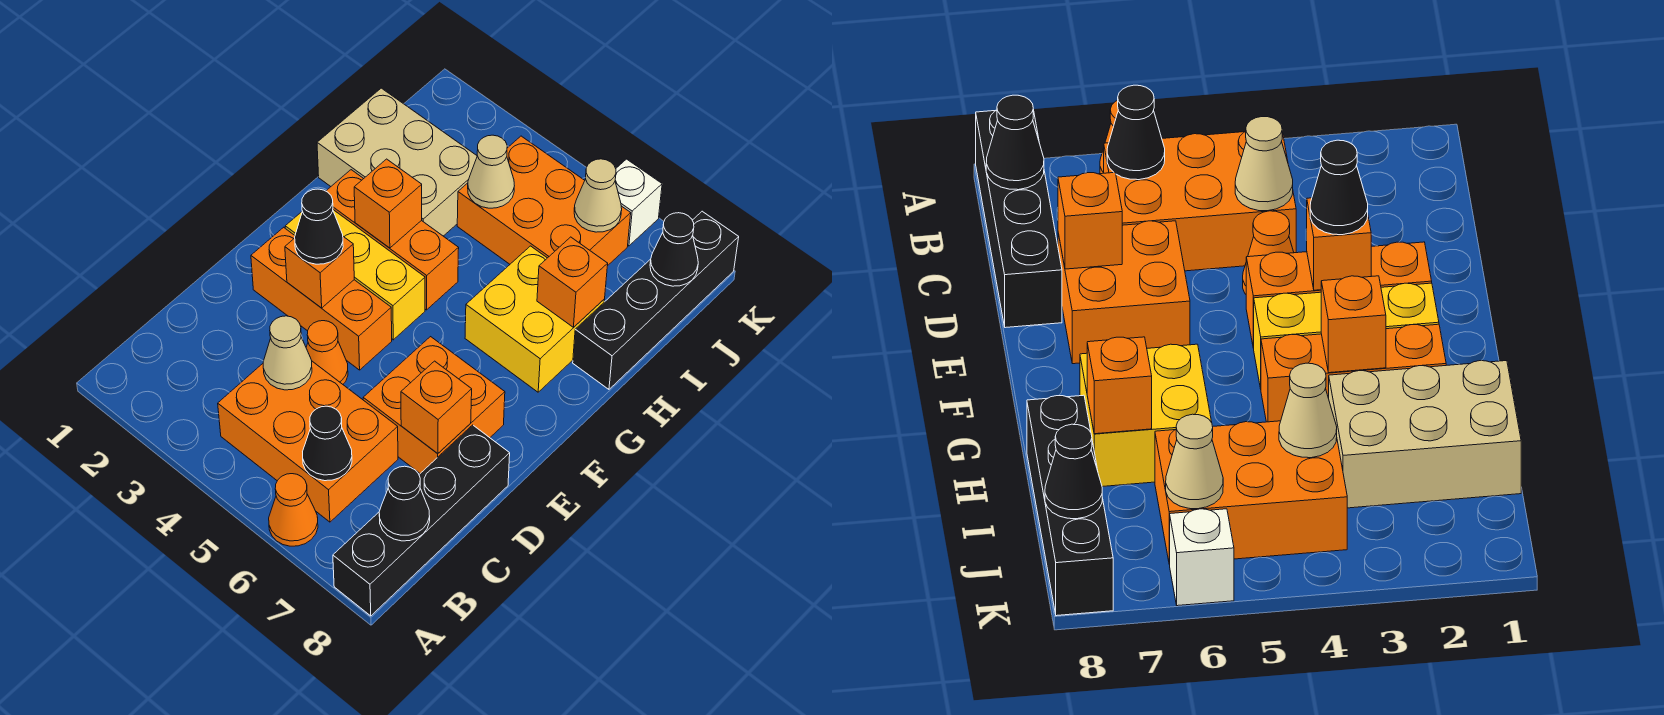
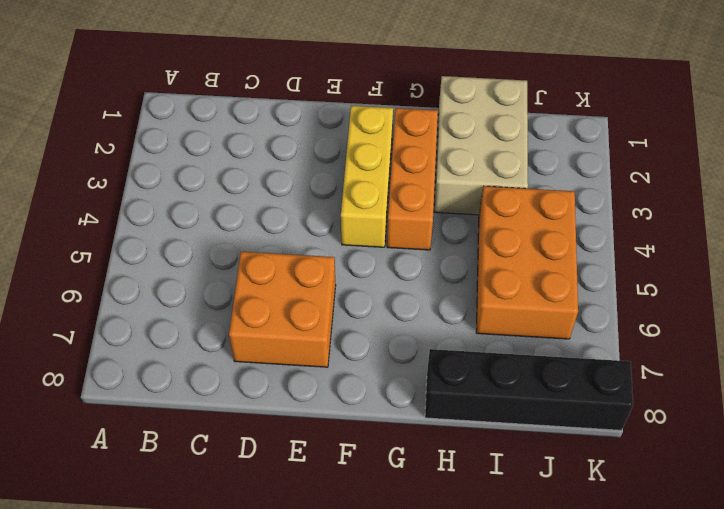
none -> orange 1x1 cone [269,474,318,546]
none -> black 1x4 brick [333,425,510,616]
none -> orange 2x3 brick [218,361,398,522]

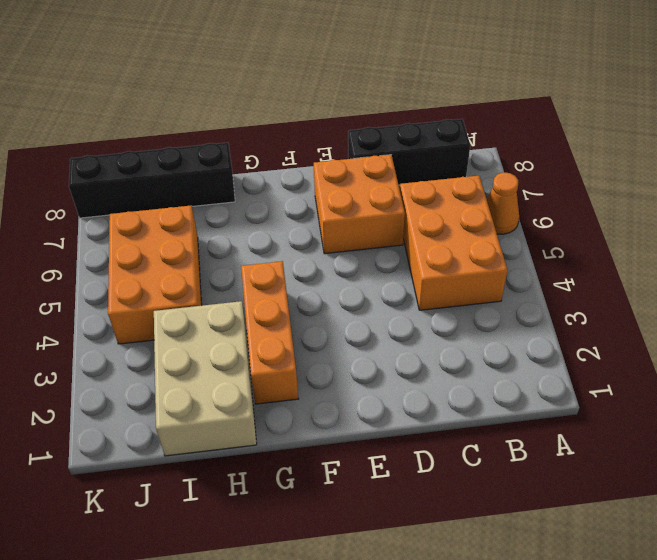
black 1x3 brick [348,119,470,185] -> black 1x4 brick [333,425,510,616]
none -> orange 1x1 cone [306,321,348,384]
none -> orange 1x3 brick [251,227,392,370]
none -> yellow 1x3 brick [285,210,425,340]

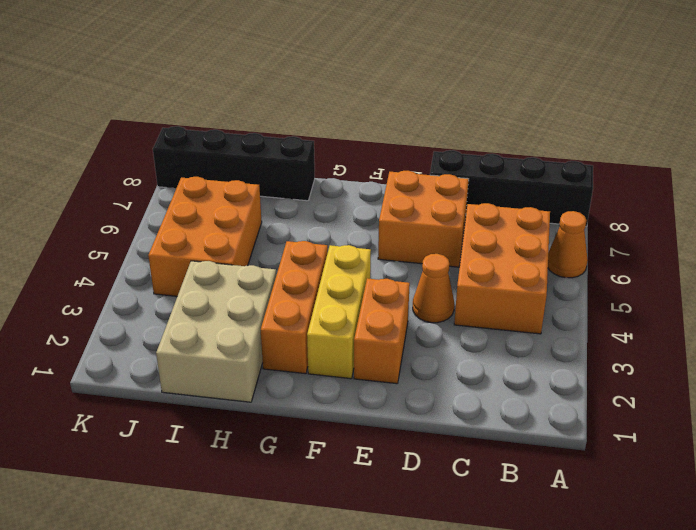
orange 1x2 brick [354,278,410,384] -> orange 1x3 brick [251,227,392,370]
none -> yellow 2x2 brick [465,246,605,392]
none -> white 1x1 brick [615,159,662,246]
none -> black 1x1 cone [303,406,352,481]

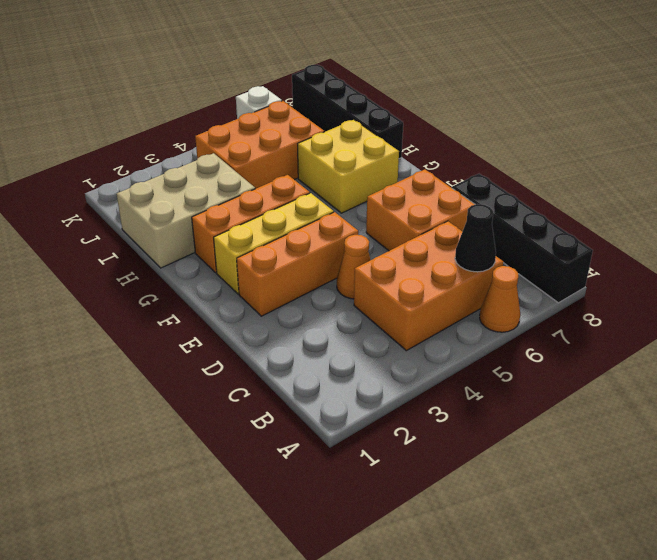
none -> black 1x1 cone [379,466,430,541]
none -> tan 1x1 cone [263,316,312,390]
none -> orange 1x1 brick [401,361,472,454]

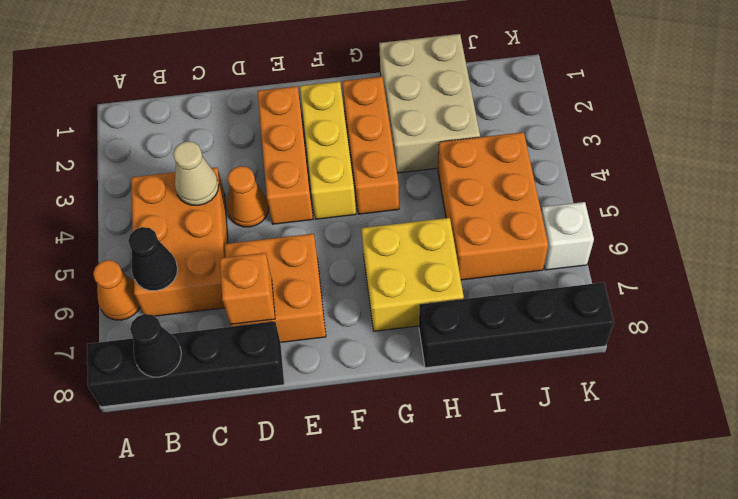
none -> orange 1x1 brick [285,237,354,308]
none -> orange 1x1 brick [354,159,422,248]
none -> orange 1x1 brick [537,237,608,327]

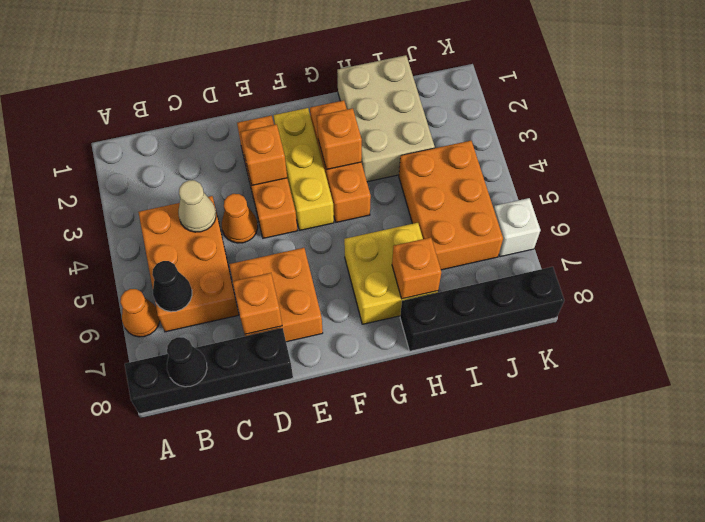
none -> tan 1x1 cone [468,135,514,208]
none -> tan 1x1 cone [574,159,622,232]
none -> black 1x1 cone [650,213,698,286]

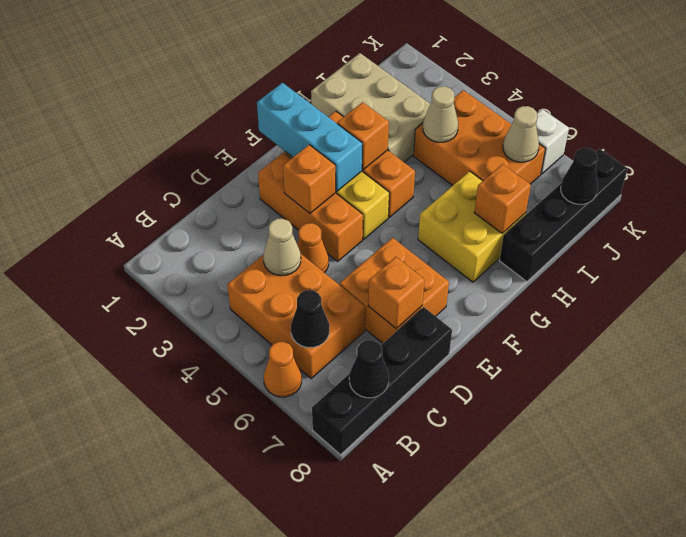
cyan 1x3 brick [257,83,362,191] -> none
none -> black 1x1 cone [295,189,343,264]

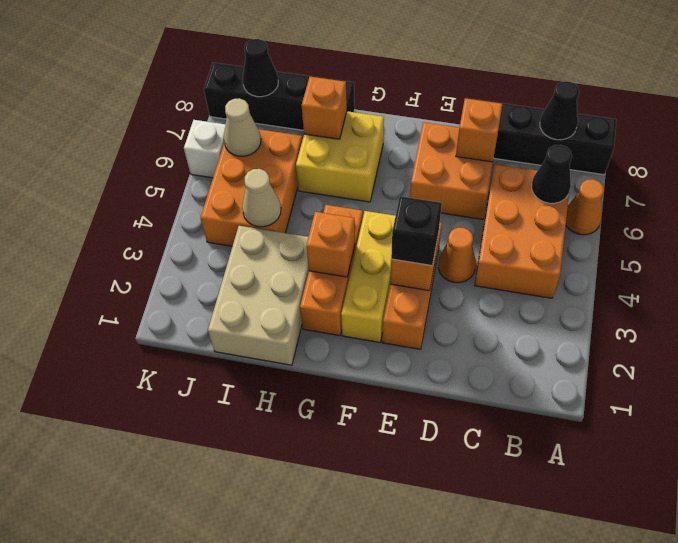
black 1x1 brick [391,196,442,266] -> black 1x1 cone [295,189,343,264]
none -> tan 1x1 cone [263,316,312,390]

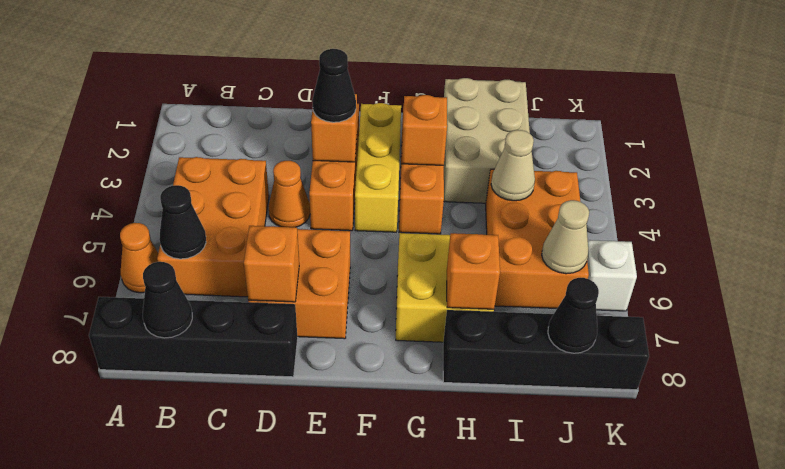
none -> tan 1x1 cone [263,316,312,390]

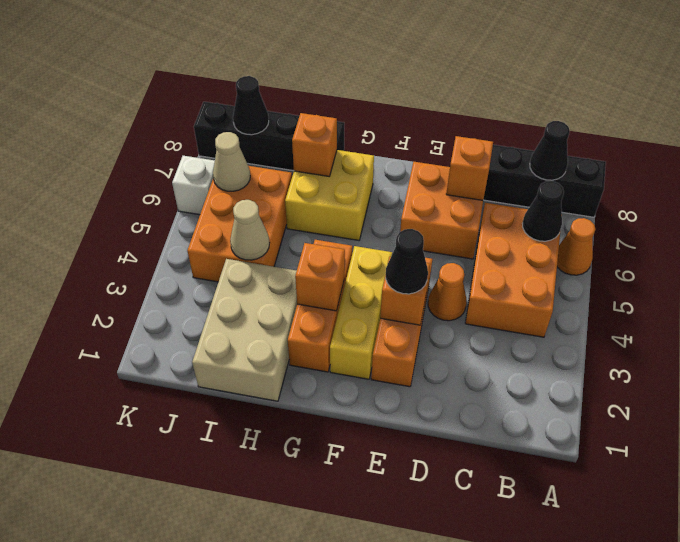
none -> tan 1x1 cone [263,316,312,390]

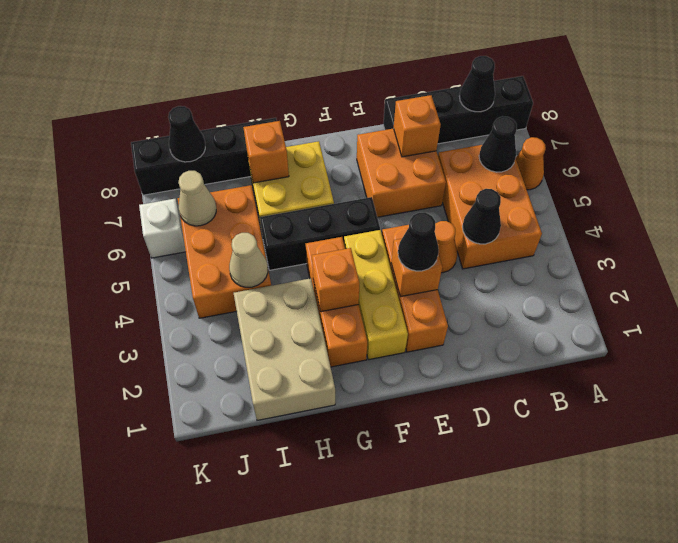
black 1x1 cone [463,189,501,244] -> tan 1x1 cone [263,316,312,390]
black 1x3 brick [260,197,380,270] -> none

